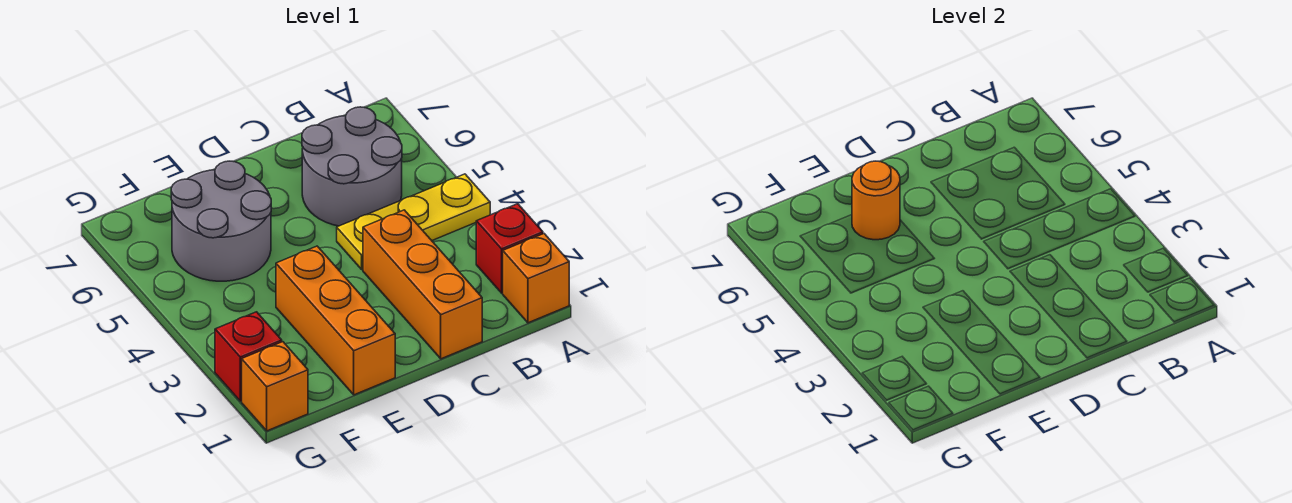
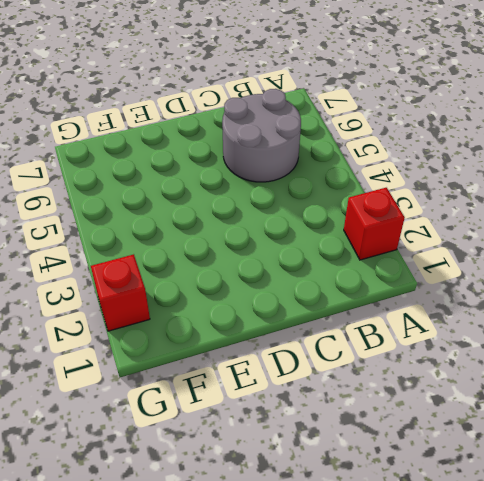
none -> orange 1x1 brick [503,234,569,323]
none -> yellow 1x3 plate [337,174,490,269]

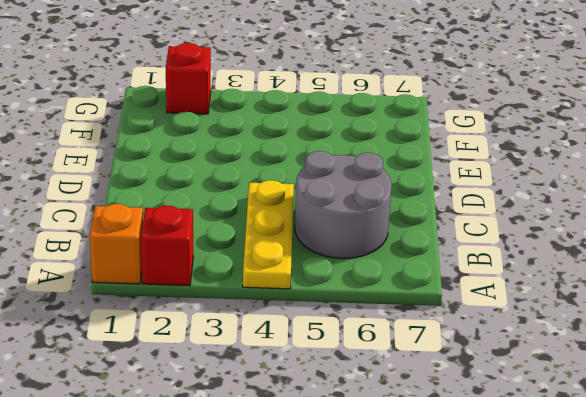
none -> orange 1x3 brick [363,210,482,359]
none -> orange 1x3 brick [276,246,395,395]

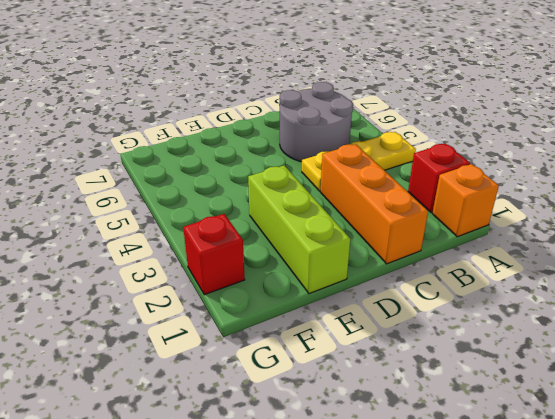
lime 1x3 brick [248,166,350,294] -> orange 1x3 brick [276,246,395,395]
none -> grey 2x2 round brick [171,161,271,281]
none -> orange 1x1 brick [242,342,308,431]

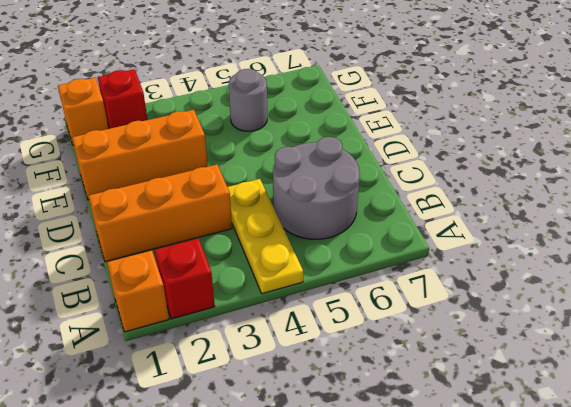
grey 1x1 round brick [229,69,267,131] -> grey 2x2 round brick [171,161,271,281]
none -> orange 1x1 round brick [852,161,900,240]

